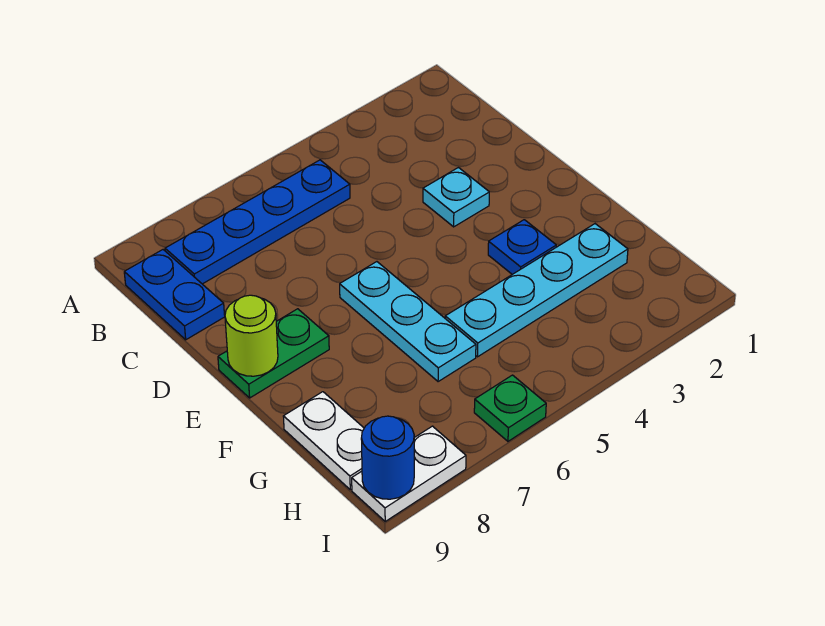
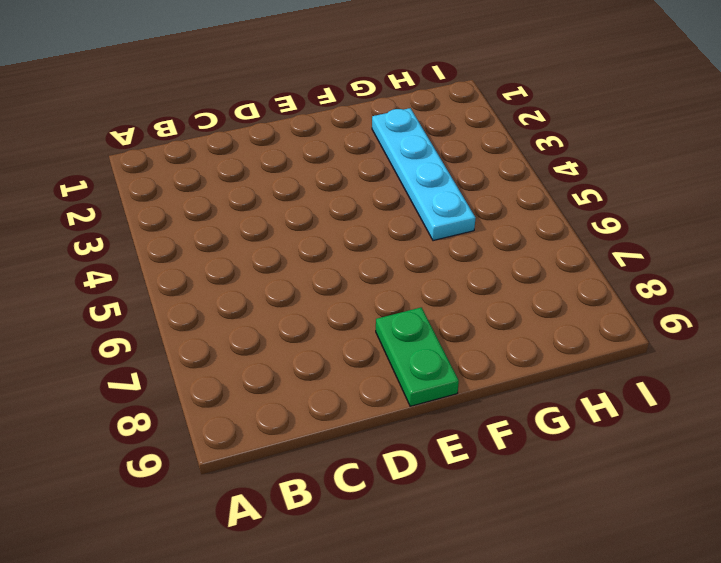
none -> blue 1x4 plate [165,160,350,284]
none -> blue 1x2 plate [124,250,225,340]
none -> cyan 1x1 plate [423,168,489,227]

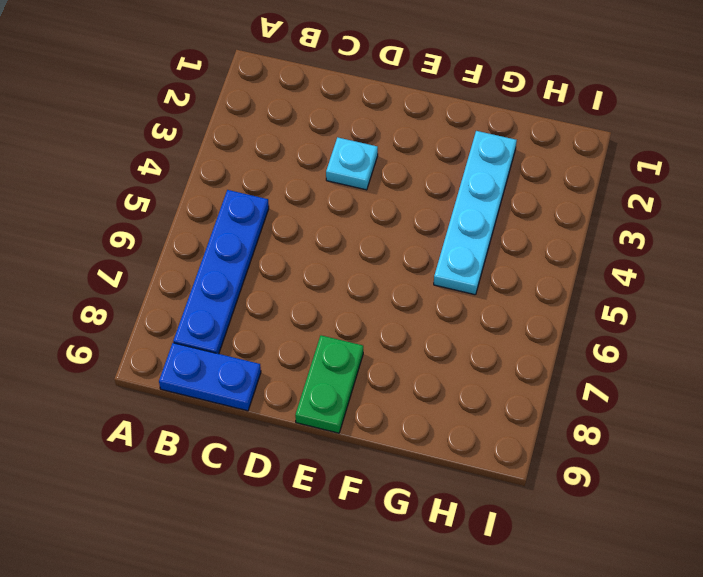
none -> cyan 1x3 plate [340,262,476,382]
none -> blue 1x1 plate [488,220,556,274]
none -> white 1x2 plate [283,392,364,490]

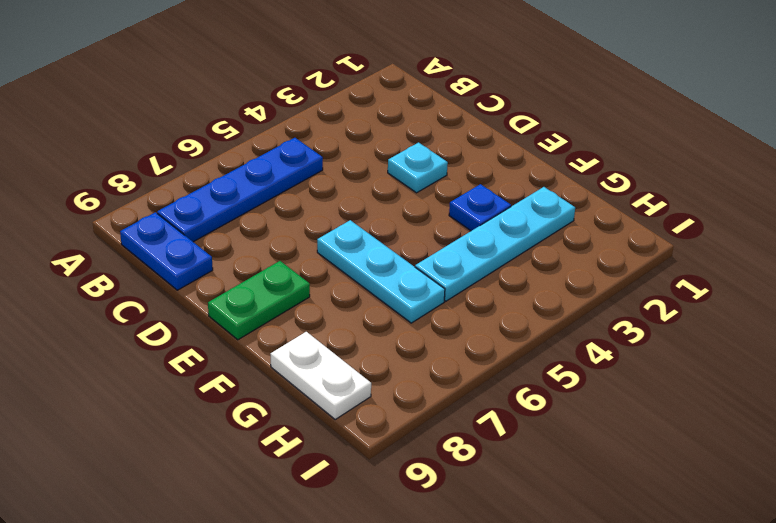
none -> green 1x1 plate [474,375,546,441]
none -> white 1x2 plate [352,426,466,521]
none -> lime 1x1 round brick [225,295,278,376]

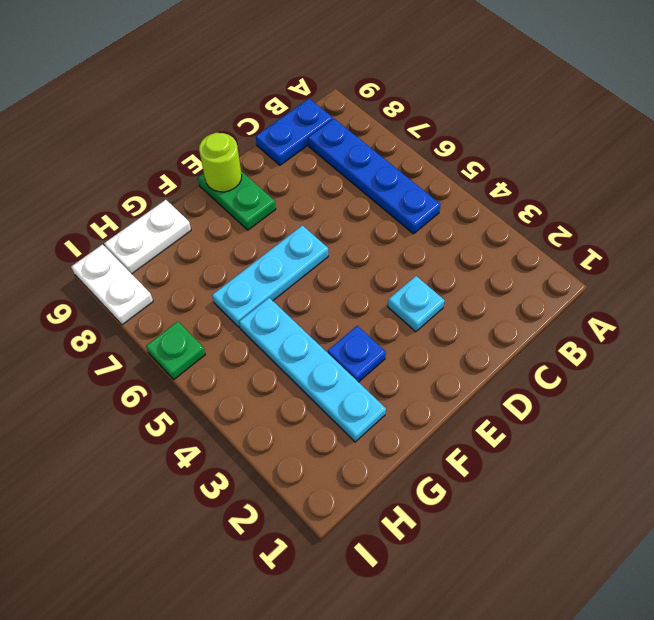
none -> blue 1x1 round brick [361,416,414,499]

